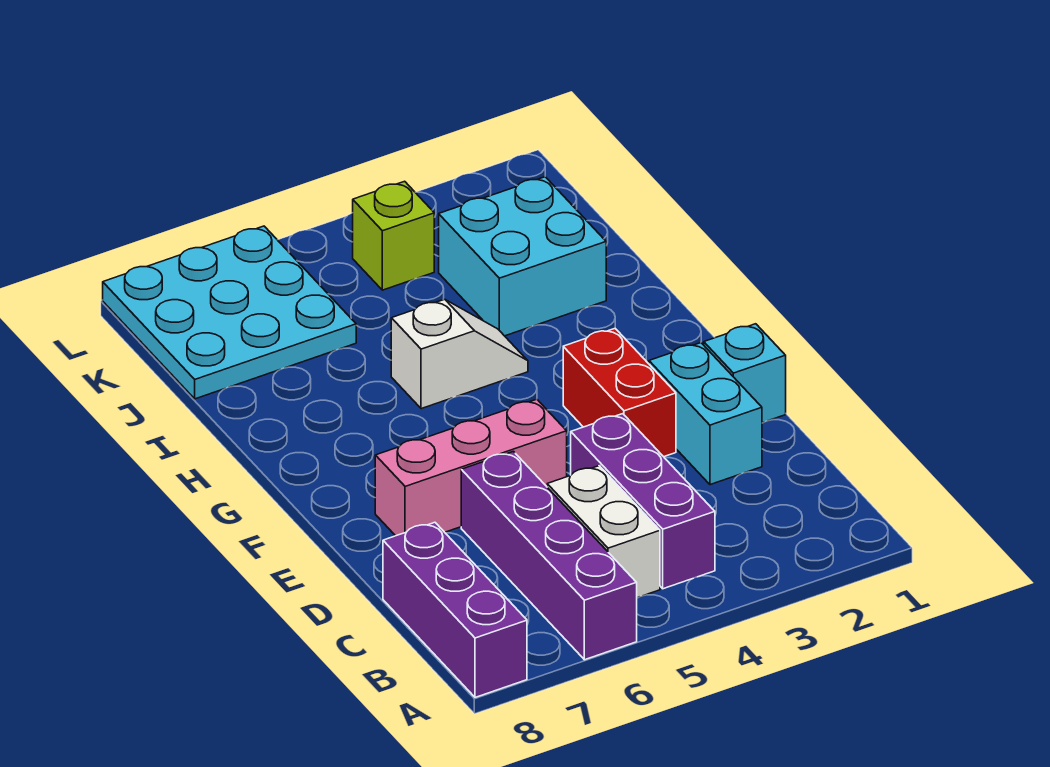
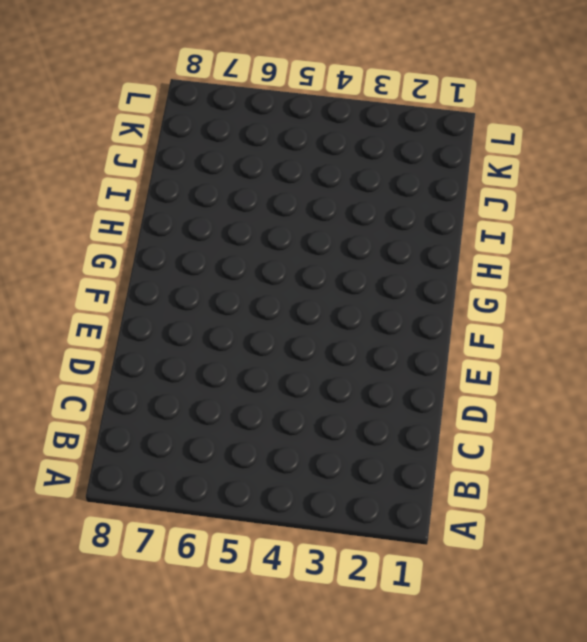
none -> purple 1x4 brick [461,451,637,660]
none -> purple 1x3 brick [383,522,527,697]
none -> purple 1x3 brick [571,414,715,589]

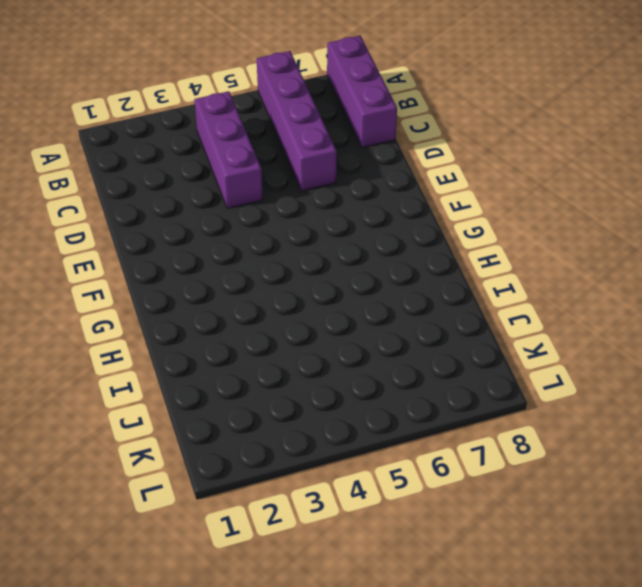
none -> white 1x2 brick [547,466,660,598]
none -> cyan 1x2 brick [649,343,762,485]
none -> cyan 1x1 brick [704,324,786,423]

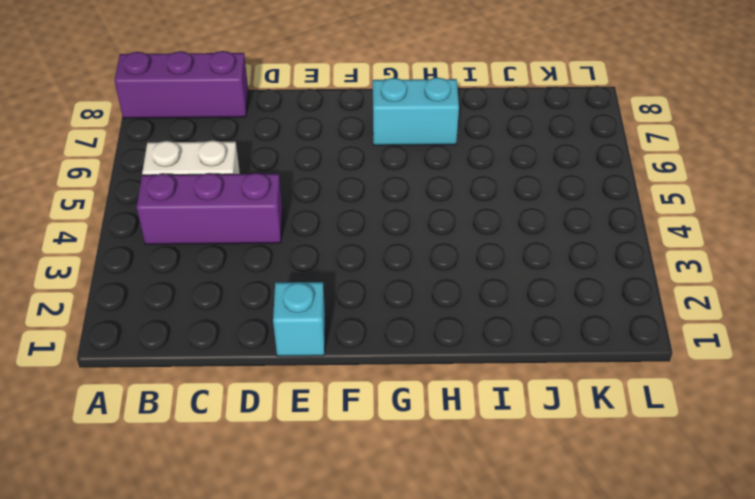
cyan 1x2 brick [373,78,459,145] -> cyan 1x2 brick moved to [649,343,762,485]
none -> purple 1x4 brick [461,451,637,660]
none -> red 1x2 brick [563,329,676,457]
none -> pink 1x3 brick [375,399,567,536]

